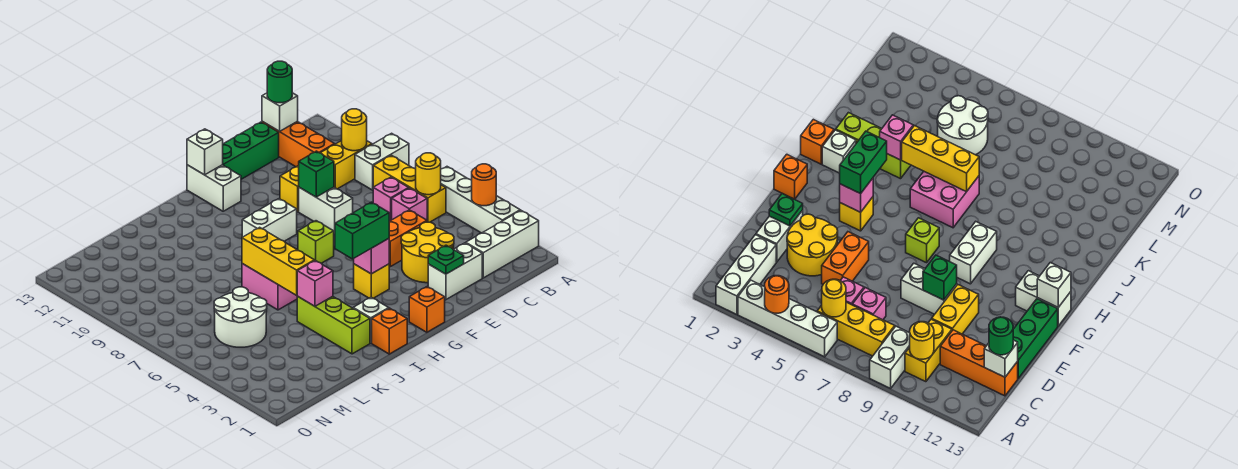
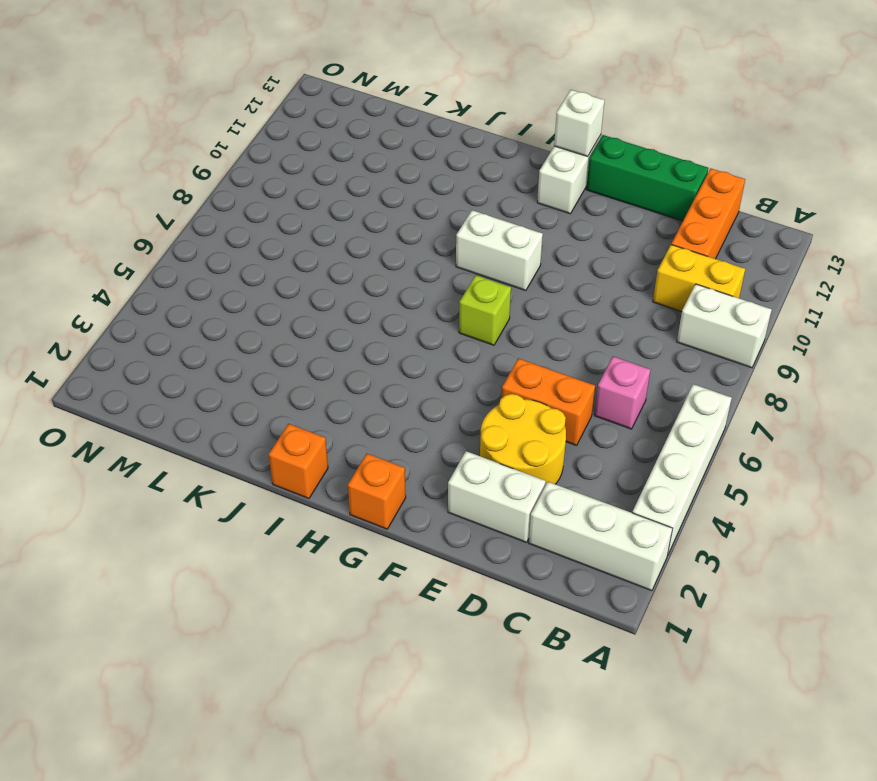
none -> yellow 1x3 brick [373,155,446,222]
none -> pink 1x1 brick [373,177,409,221]
none -> yellow 1x2 brick [280,165,299,212]
none -> white 1x2 brick [299,187,353,234]

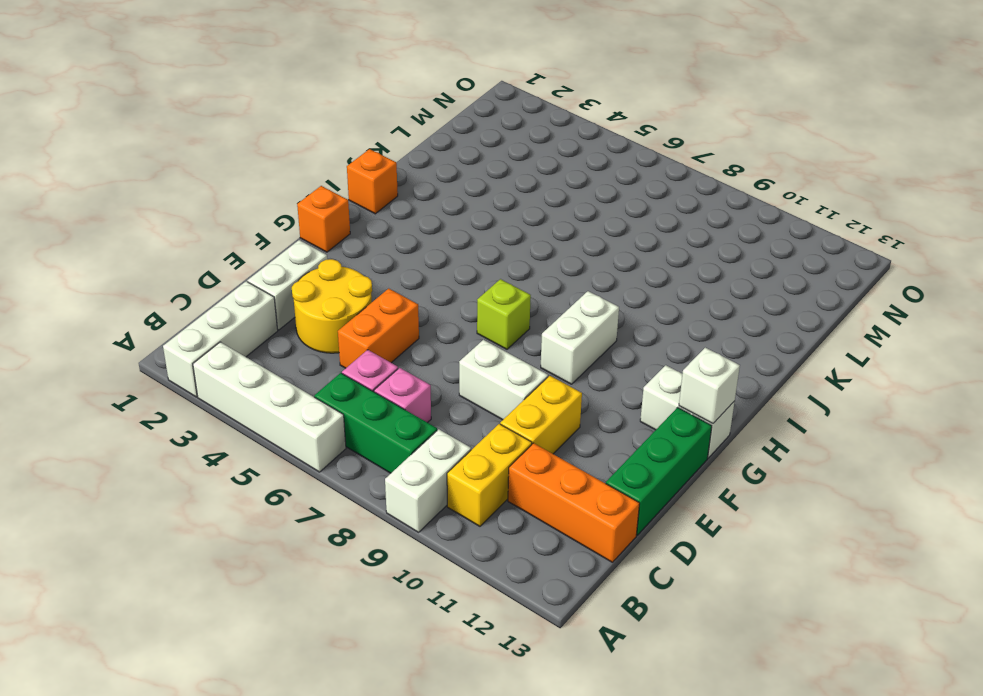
green 1x3 brick [314,373,437,473] -> yellow 1x3 brick [373,155,446,222]
none -> yellow 1x1 brick [354,264,389,298]
none -> white 1x1 brick [353,297,389,343]
none -> pink 2x2 brick [242,264,298,310]
none -> lime 1x3 brick [297,296,370,354]

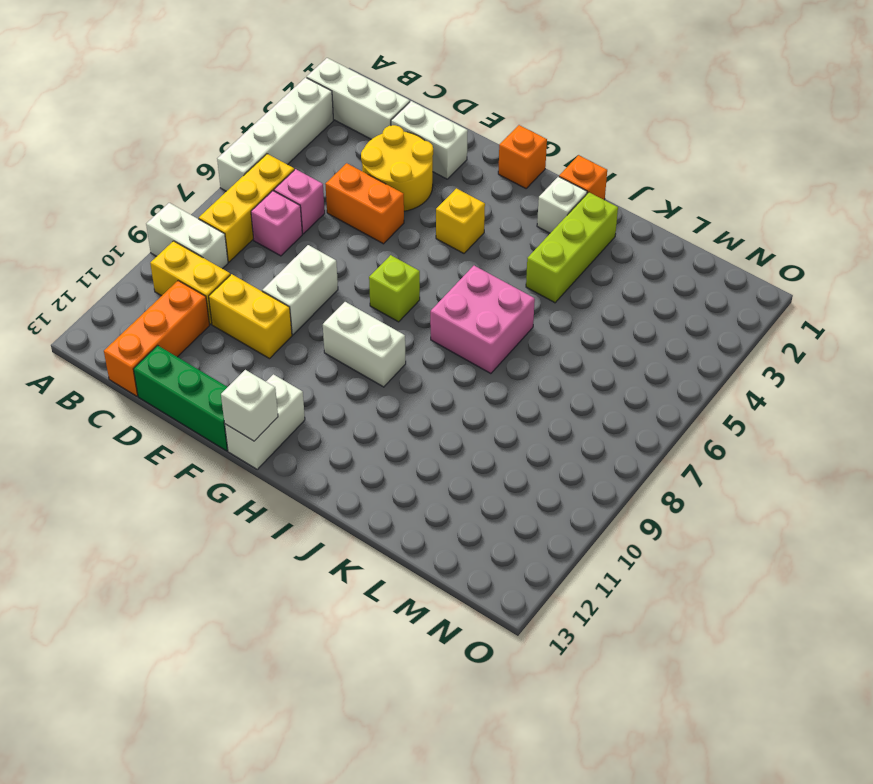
none -> white 2x2 round brick [214,287,267,347]
none -> orange 1x1 round brick [472,164,496,206]
none -> yellow 1x1 round brick [416,153,441,195]
none -> yellow 1x1 round brick [341,109,367,151]

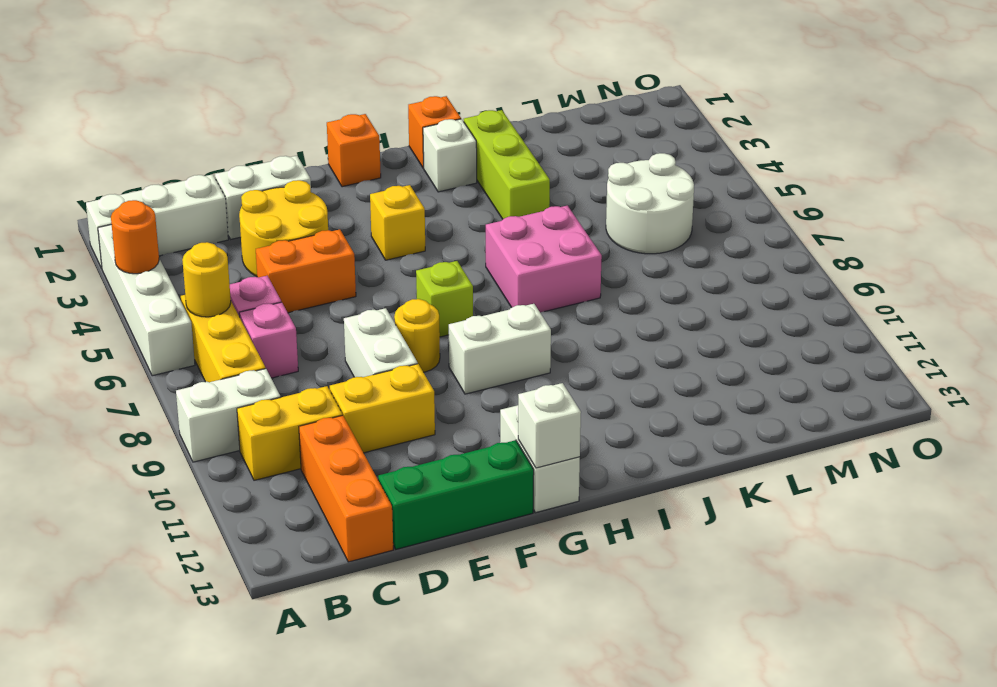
yellow 1x1 round brick [394,299,440,372] -> yellow 1x1 round brick moved to [341,109,367,151]
none -> white 1x1 brick [262,93,298,131]
none -> green 1x1 plate [428,245,464,274]
none -> green 1x1 brick [299,151,334,197]
none -> pink 1x1 brick [354,239,389,274]

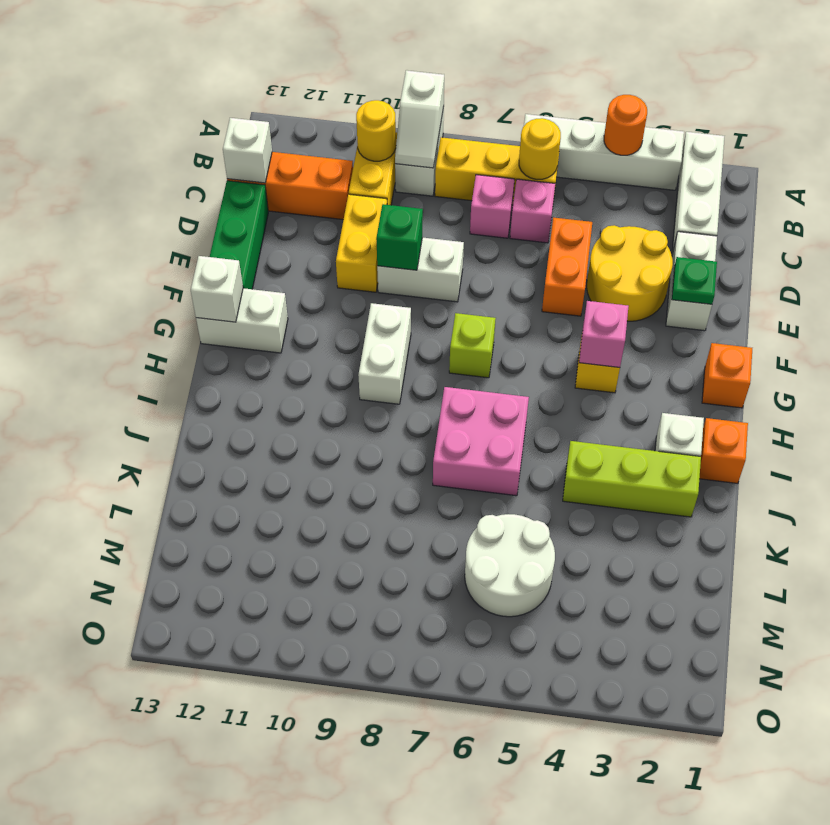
white 1x2 slope [395,70,444,168] -> none
none -> pink 1x1 brick [297,260,333,306]
none -> yellow 1x3 brick [242,227,314,295]
none -> green 1x1 round brick [267,61,292,103]
none -> green 1x2 brick [335,202,389,259]

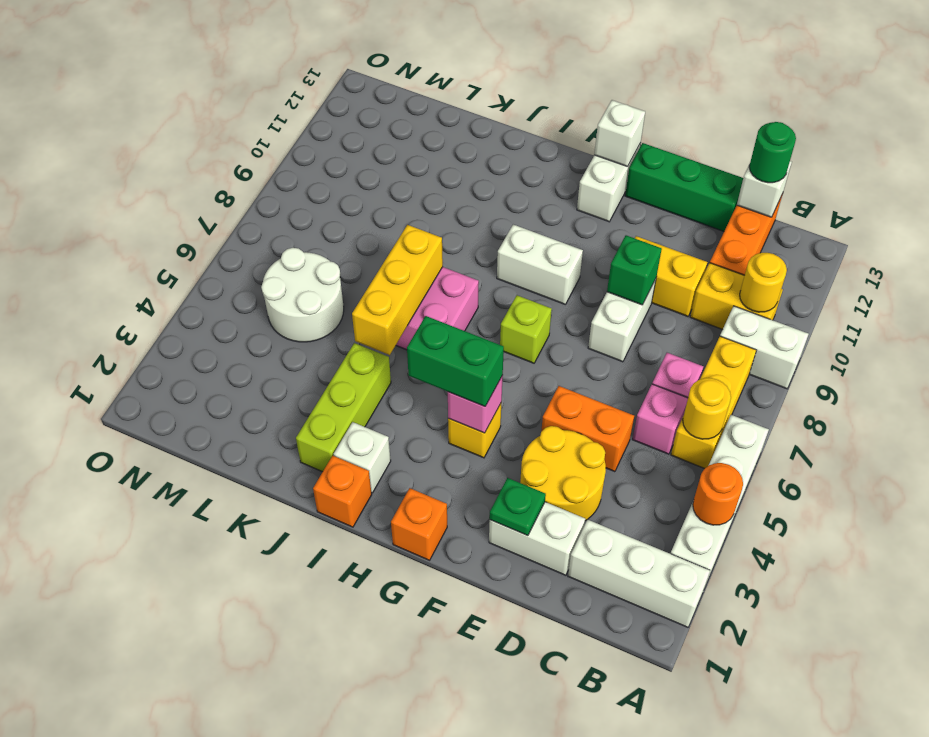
none -> pink 1x1 brick [297,260,333,306]

